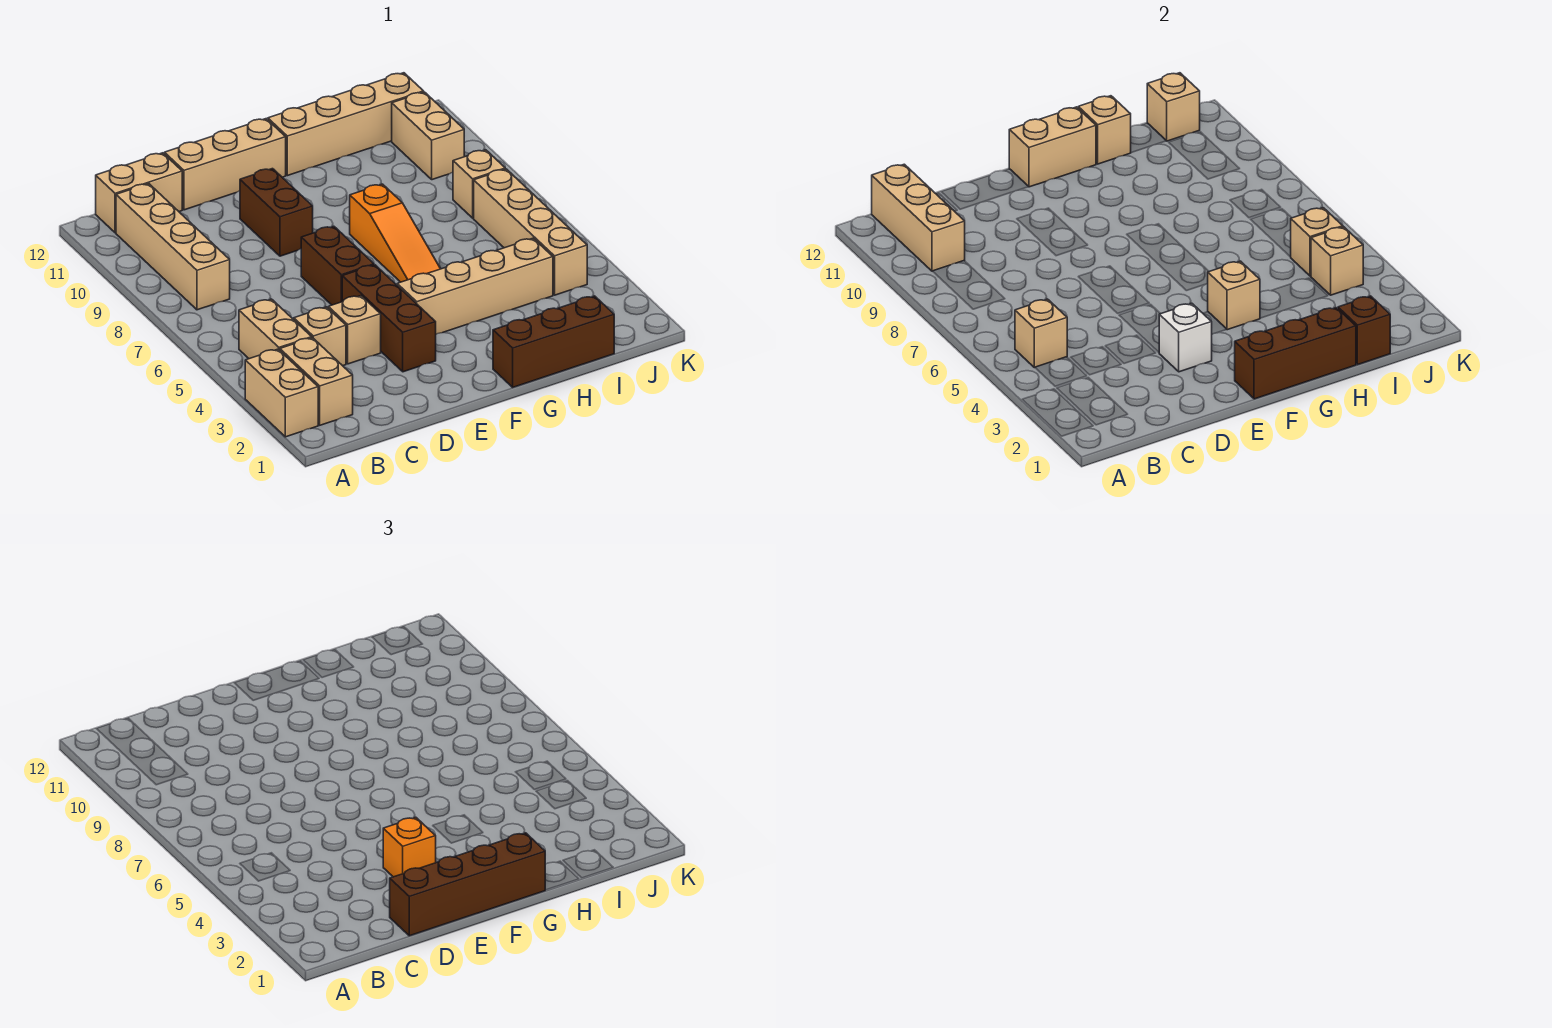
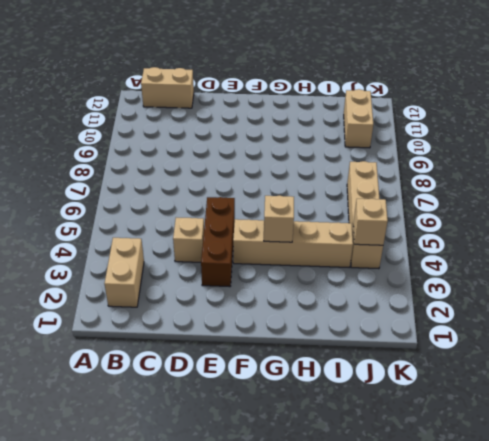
none -> tan 1x2 brick [245,349,318,437]
none -> tan 1x2 brick [239,299,312,359]
none -> tan 1x4 brick [116,184,230,310]
none -> tan 1x1 brick [294,307,346,366]

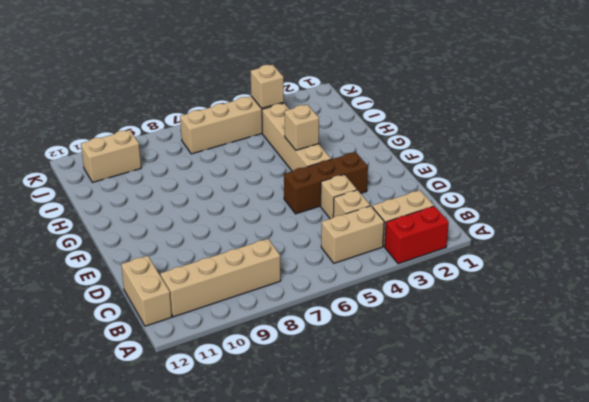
red 1x2 brick [385,206,449,264] -> tan 1x2 brick [245,349,318,437]
none -> tan 1x3 brick [164,119,286,210]
none -> brown 1x2 brick [301,226,374,305]
none -> brown 1x2 brick [240,169,313,256]
none -> brown 1x3 brick [493,296,614,387]

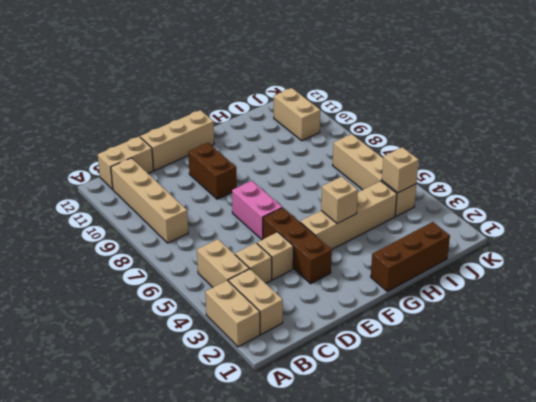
pink 1x2 brick [232,181,282,240] -> brown 1x2 brick [301,226,374,305]
none -> orange 1x3 slope [350,184,440,282]
none -> tan 1x4 brick [268,73,424,176]
none -> tan 1x1 brick [453,150,505,218]
none -> tan 1x1 brick [1015,299,1067,368]

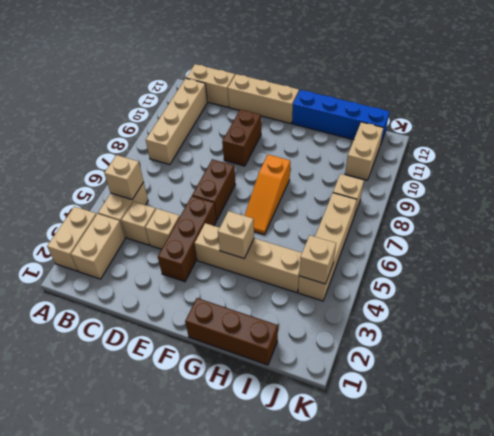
blue 1x4 brick [292,90,389,145] -> tan 1x4 brick [268,73,424,176]
none -> tan 1x3 brick [872,164,965,271]
none -> white 1x1 brick [1159,303,1212,372]
none -> brown 1x3 brick [1235,308,1356,399]
none -> tan 1x2 brick [1009,107,1096,187]

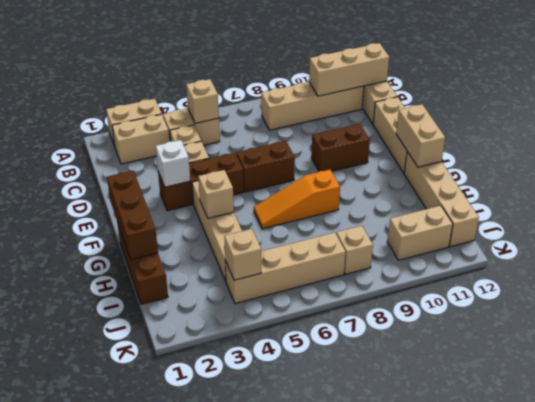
none -> tan 1x1 brick [1078,96,1131,164]
none -> brown 1x1 brick [1338,296,1390,365]
none -> tan 1x1 brick [1291,208,1343,276]
none -> tan 1x1 brick [1147,73,1200,141]

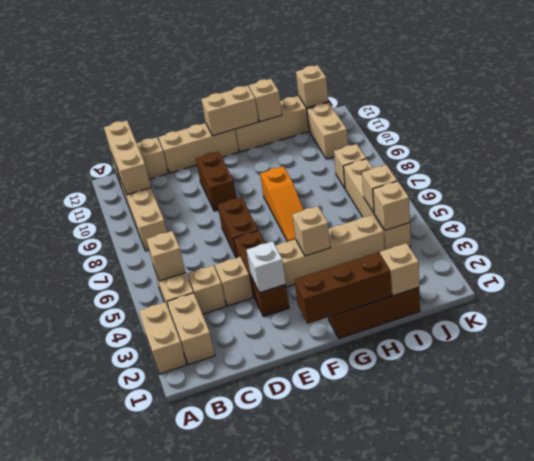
tan 1x1 brick [380,243,419,296] -> brown 1x1 brick [1338,296,1390,365]
none -> brown 1x4 brick [390,833,545,936]
none -> orange 1x1 brick [383,817,436,877]

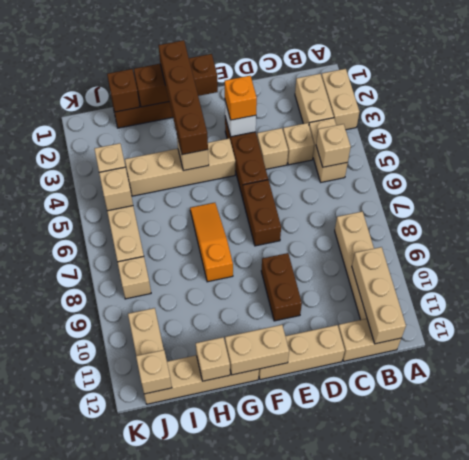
brown 1x4 brick [158,40,208,155] -> brown 1x4 brick turned to [390,833,545,936]

